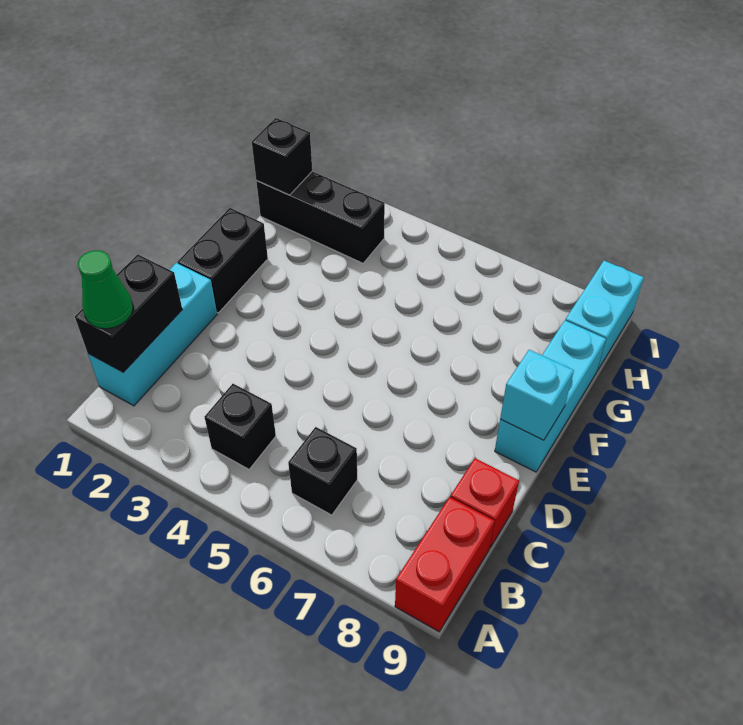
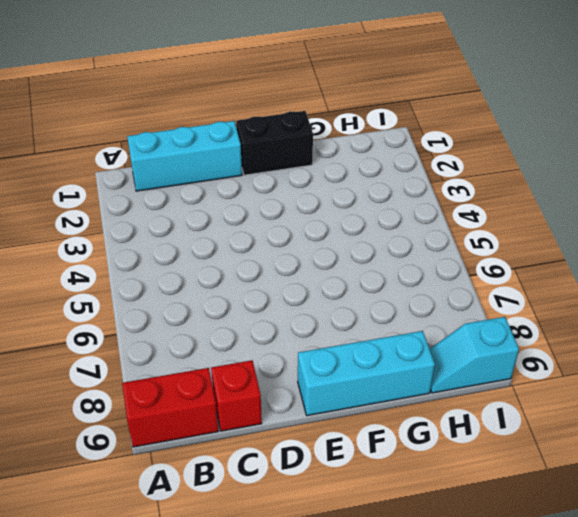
cyan 1x2 slope [430,317,519,393] -> cyan 1x2 brick [565,261,644,371]
none -> black 1x1 brick [204,384,276,469]
none -> black 1x1 brick [288,427,357,515]
none -> black 1x3 brick [256,171,385,263]

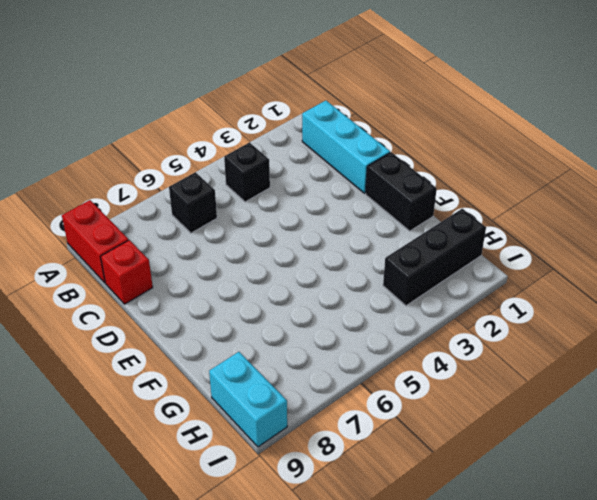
none -> cyan 1x3 brick [495,321,606,472]
none -> black 1x2 brick [75,254,183,372]
none -> cyan 1x1 brick [500,350,574,440]

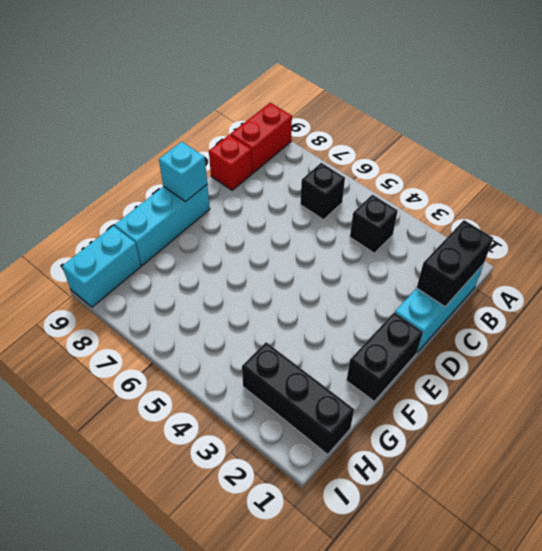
none -> black 1x1 brick [252,118,312,195]
none -> green 1x1 cone [78,251,133,329]

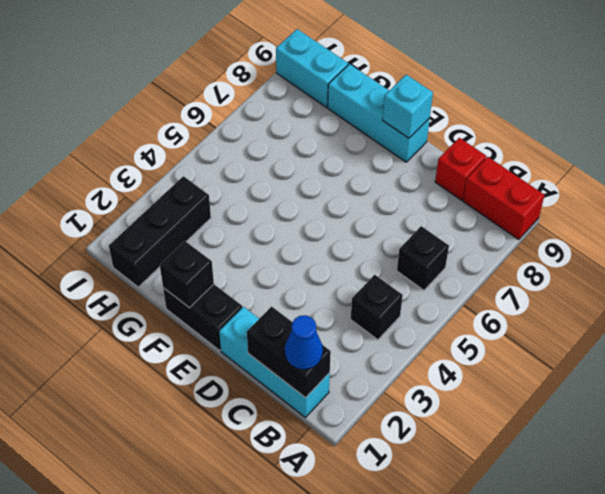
blue 1x1 cone [285,315,323,370] -> green 1x1 cone [78,251,133,329]
black 1x1 brick [160,241,214,308] -> black 1x1 brick moved to [252,118,312,195]

